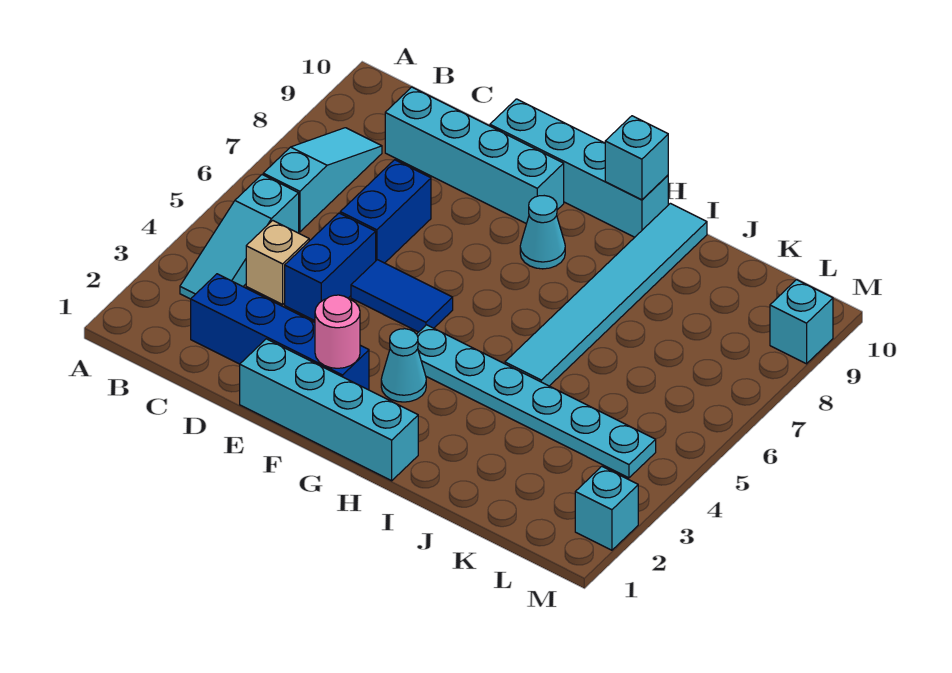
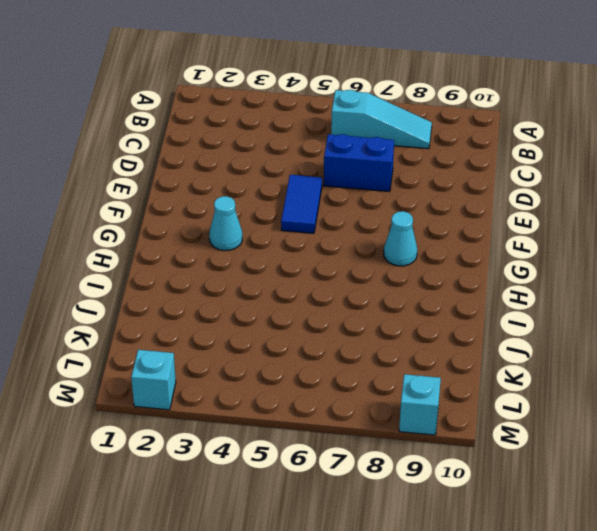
none -> cyan 1x3 slope [180,175,299,299]
none -> blue 1x4 brick [191,274,369,390]
none -> tan 1x1 brick [246,220,309,304]

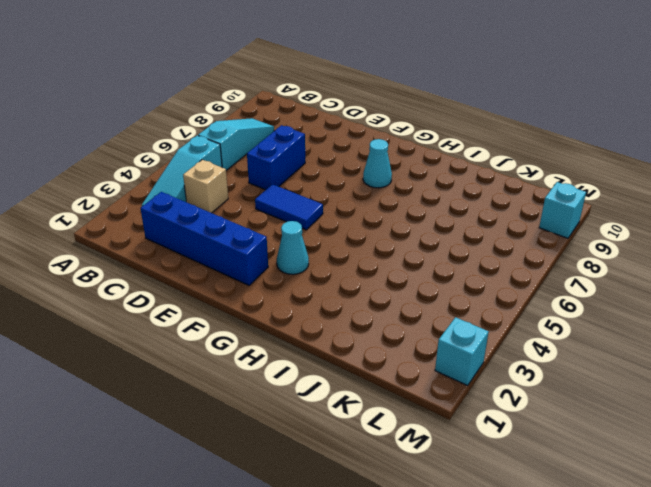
none -> cyan 1x4 brick [385,87,564,224]
none -> blue 1x2 brick [285,213,376,321]
none -> cyan 1x4 brick [240,339,418,481]

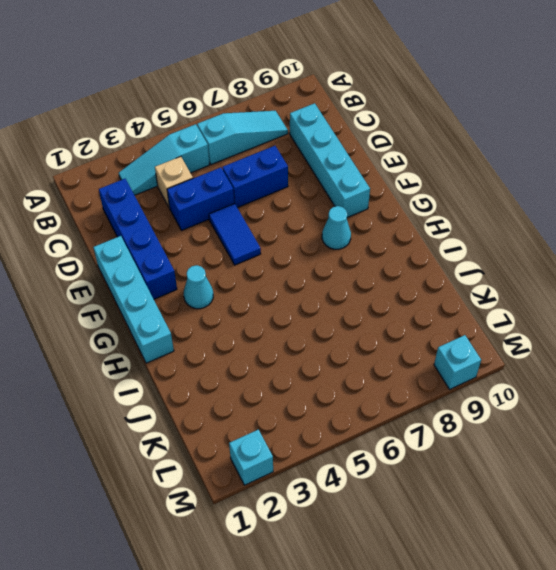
none -> cyan 1x4 brick [490,99,668,237]
none -> cyan 1x6 plate [417,325,656,478]
none -> cyan 1x6 tile [505,203,707,386]

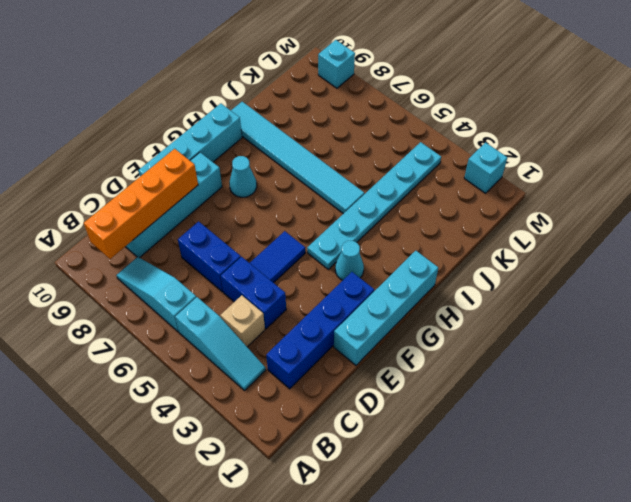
orange 1x4 brick [84,149,198,259] -> none
none -> pink 1x1 round brick [315,295,360,368]
none -> cyan 1x1 brick [605,116,668,200]

